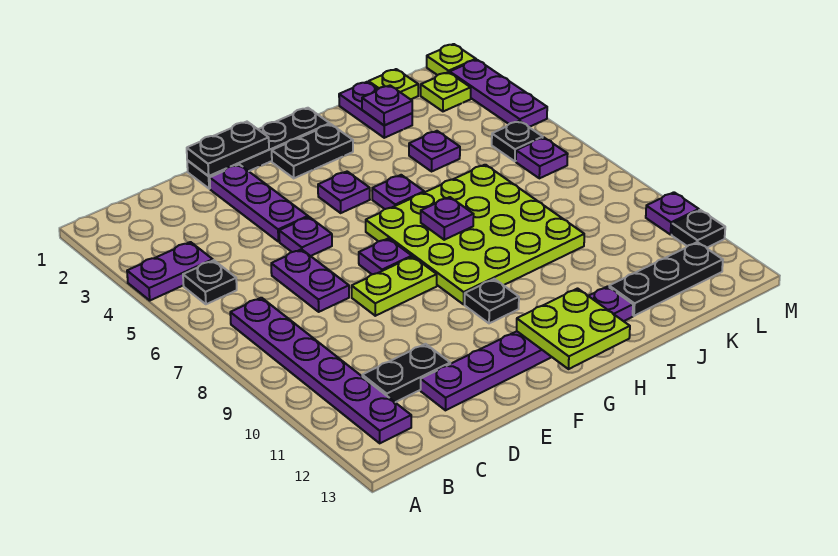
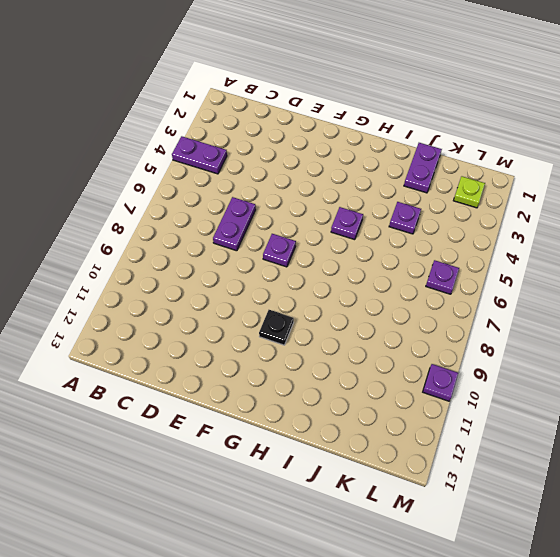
none -> black 1x1 plate [183,260,237,304]
none -> purple 1x6 plate [230,298,411,443]
none -> black 1x2 plate [362,344,450,402]
none -> purple 1x6 plate [421,286,633,410]

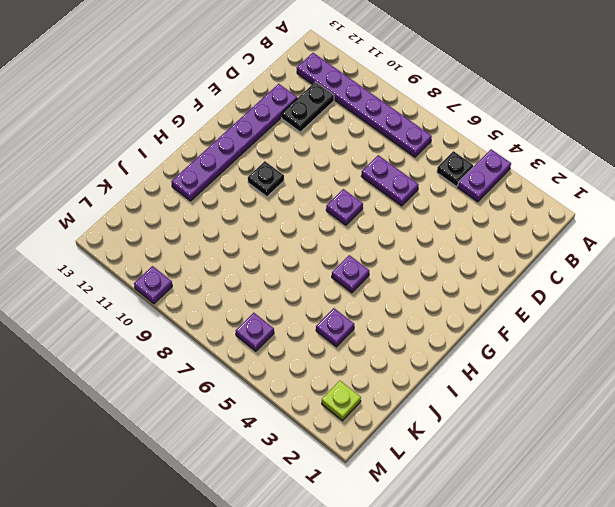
none -> black 1x4 plate [187,108,330,189]
none -> purple 1x3 plate [210,164,308,242]
none -> purple 1x1 plate [279,217,332,256]
none -> lime 1x2 plate [352,257,437,316]

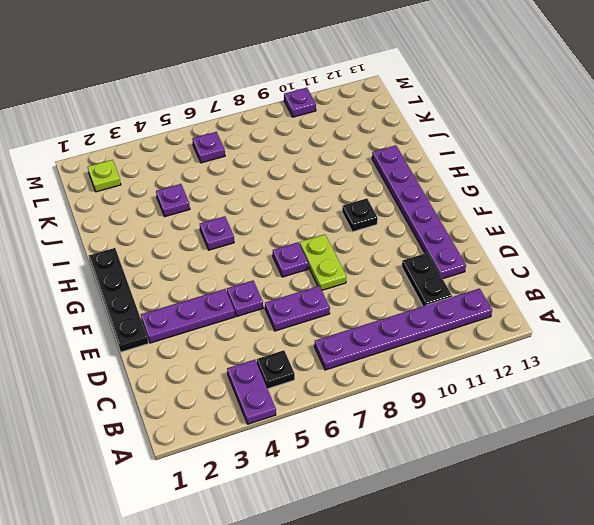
none -> black 1x2 plate [272,124,353,178]
none -> purple 1x1 plate [318,172,370,213]
none -> lime 4x4 plate [366,165,584,304]
none -> purple 1x2 plate [339,82,412,138]

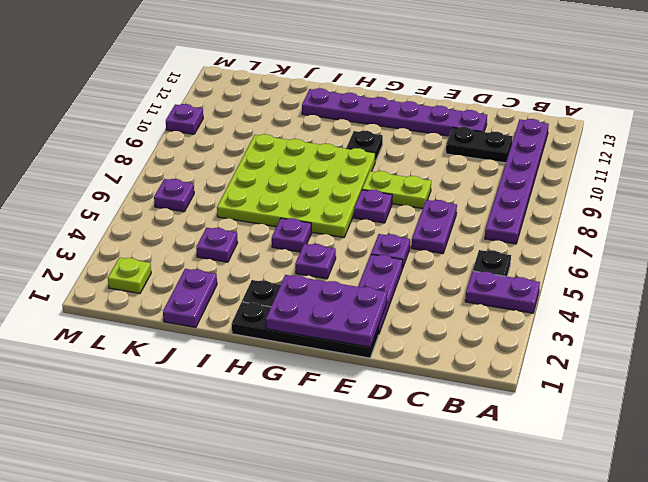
purple 2x3 plate [266,275,387,347] -> black 1x2 plate [187,122,269,176]
none -> black 1x3 plate [609,242,723,316]
none -> lime 1x1 plate [369,69,418,99]
none -> black 1x1 plate [492,121,543,161]
none -> lime 1x1 plate [427,44,476,75]

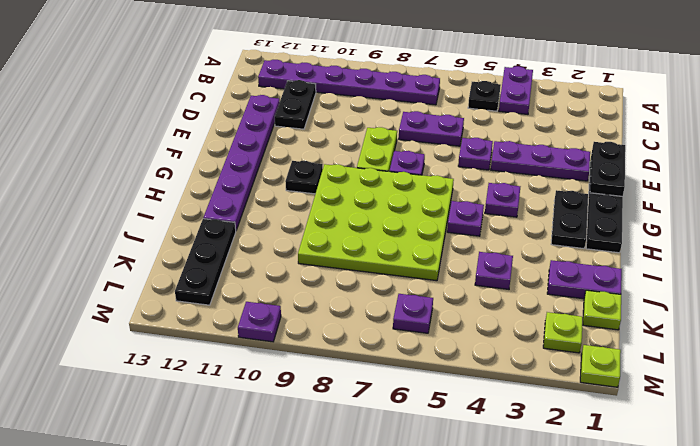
none -> black 1x1 plate [492,121,543,161]
none -> purple 1x3 plate [450,60,547,127]
none -> black 1x1 plate [672,210,725,248]
none -> lime 2x2 plate [517,289,630,369]

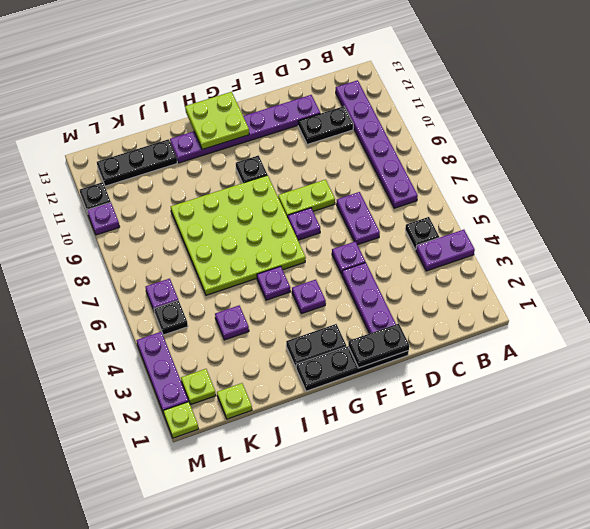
none -> purple 1x2 plate [339,82,412,138]
none -> purple 1x1 plate [421,197,474,240]
none -> purple 1x1 plate [362,86,412,125]

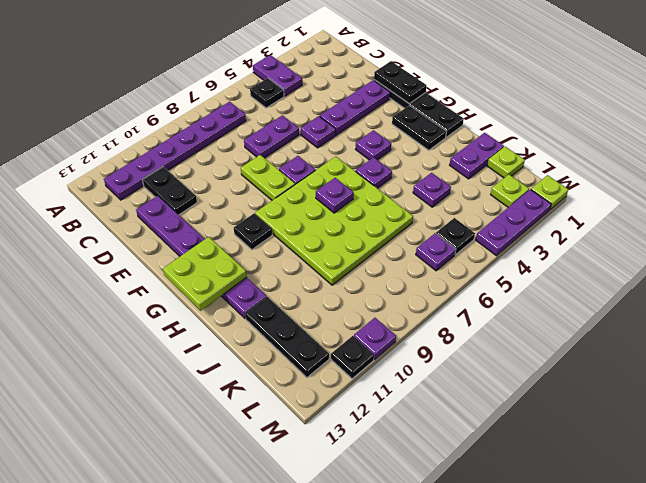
none -> purple 1x1 plate [362,86,412,125]

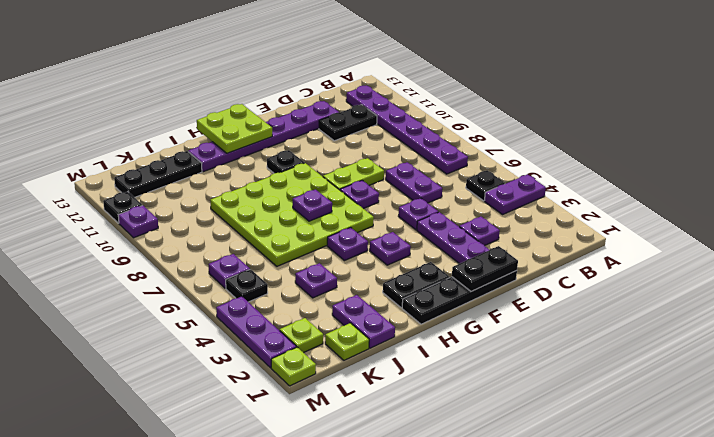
purple 1x1 plate [459,217,500,246] -> purple 1x1 plate moved to [362,86,412,125]

